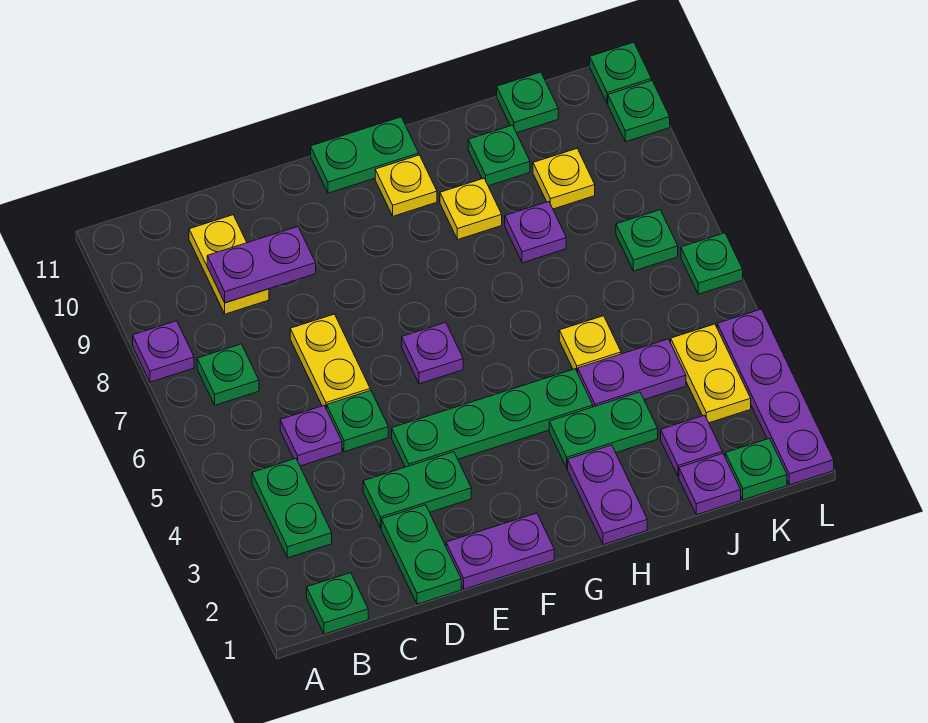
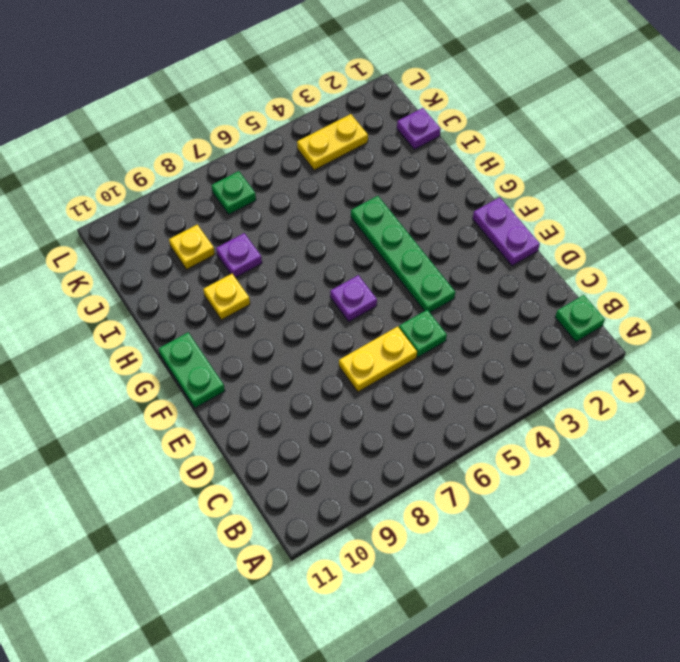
none -> purple 1x1 plate [133,321,194,382]
none -> green 1x2 plate [252,459,332,558]
none -> green 1x1 plate [197,344,259,405]
none -> purple 1x1 plate [280,405,342,466]

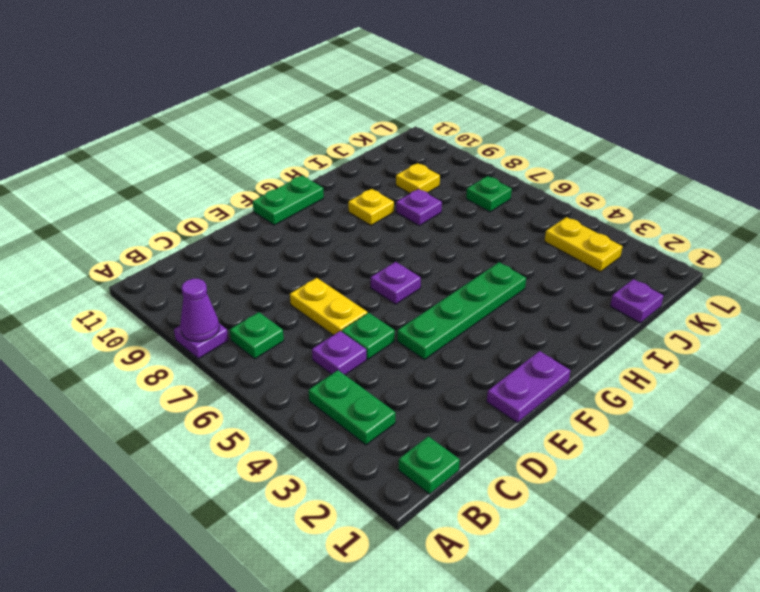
purple 1x1 cone [180,279,219,342] -> none
none -> yellow 1x2 plate [189,215,269,314]
none -> green 1x2 plate [381,505,461,604]
none -> green 1x2 plate [363,452,471,528]
none -> yellow 1x1 plate [375,155,437,216]

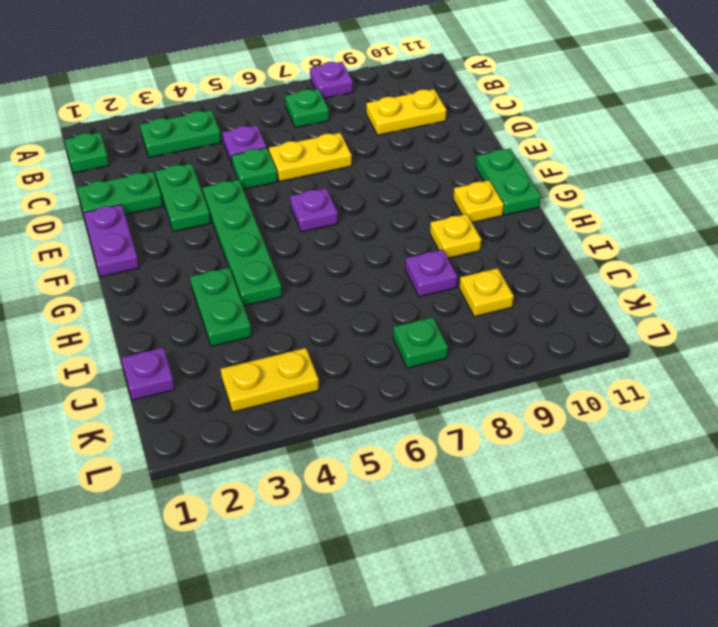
none -> purple 1x2 plate [568,445,647,545]
none -> purple 1x2 plate [578,339,686,407]
none -> yellow 1x1 plate [559,316,621,373]
none -> green 1x1 plate [468,125,530,186]

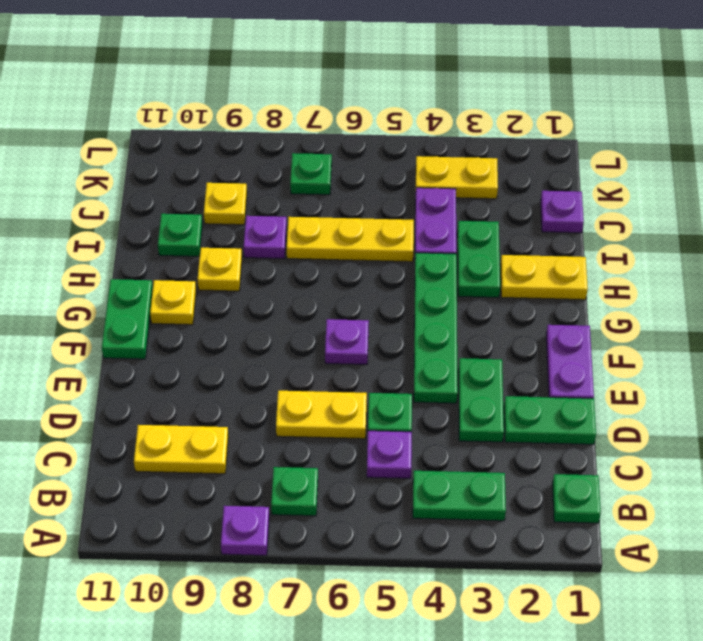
yellow 1x2 plate [501,255,588,300] -> purple 1x2 plate [568,445,647,545]
yellow 1x3 plate [287,217,414,262] -> yellow 1x1 plate [559,316,621,373]
none -> purple 1x1 plate [661,415,722,477]
none -> green 1x1 plate [497,72,558,133]
none -> green 1x1 plate [725,439,787,500]
none -> purple 1x4 plate [717,309,834,485]

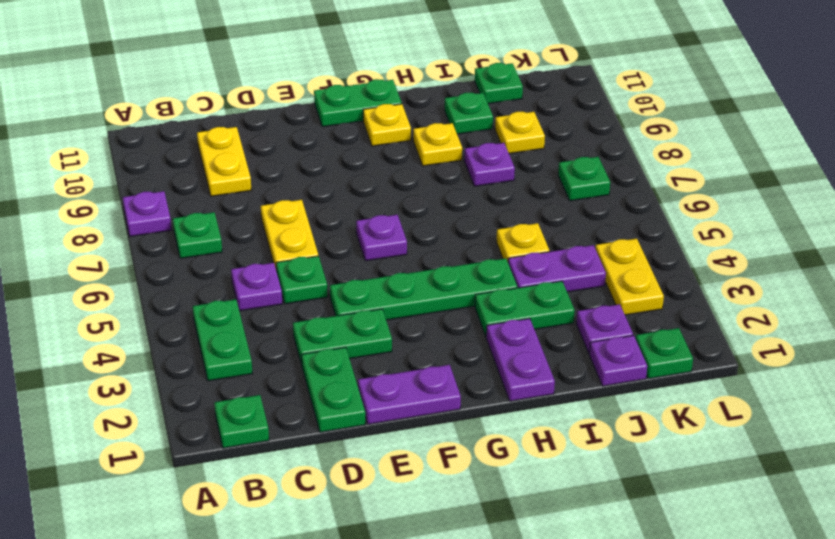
none -> purple 1x4 plate [717,309,834,485]
none -> green 1x1 plate [681,233,743,294]
none -> green 1x1 plate [608,80,670,142]
none -> green 1x1 plate [590,42,651,104]

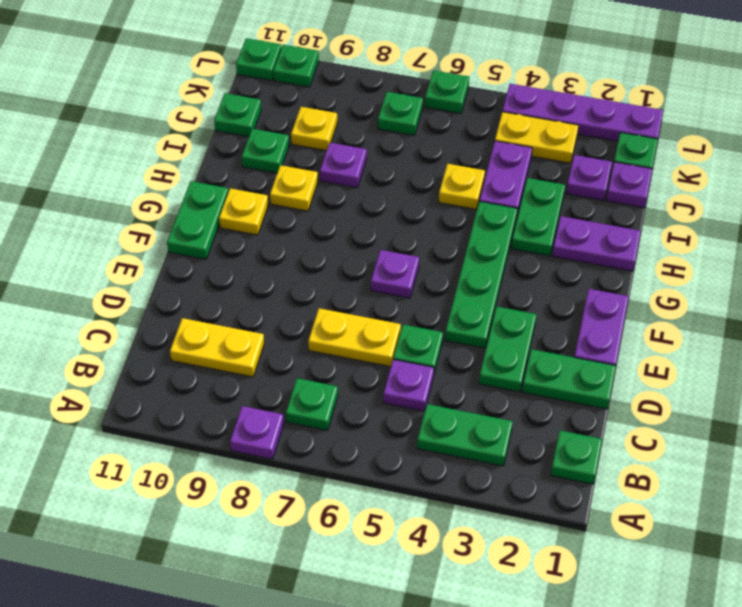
none -> purple 1x2 plate [207,227,316,303]

